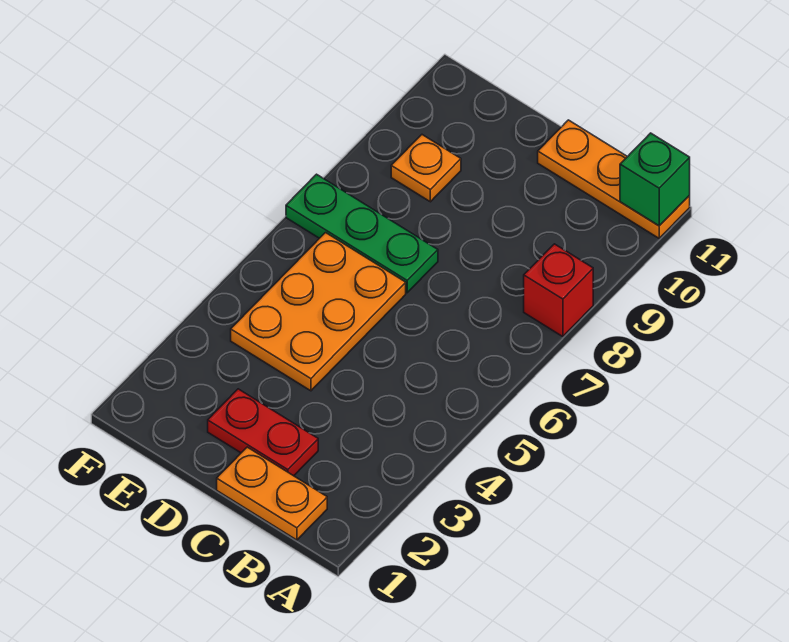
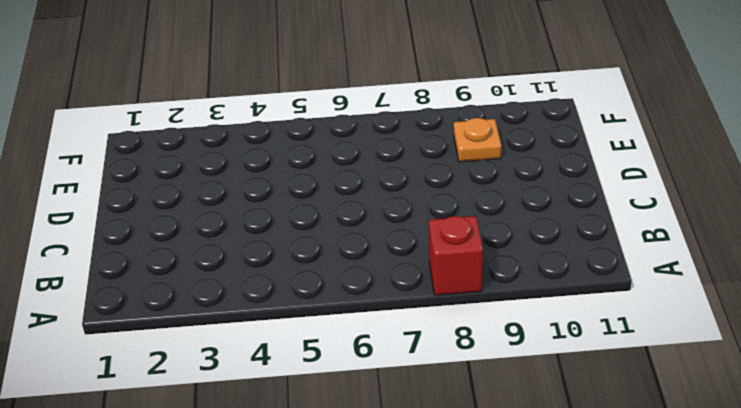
none -> orange 1x3 plate [538,120,690,238]
none -> orange 1x2 plate [217,447,327,540]

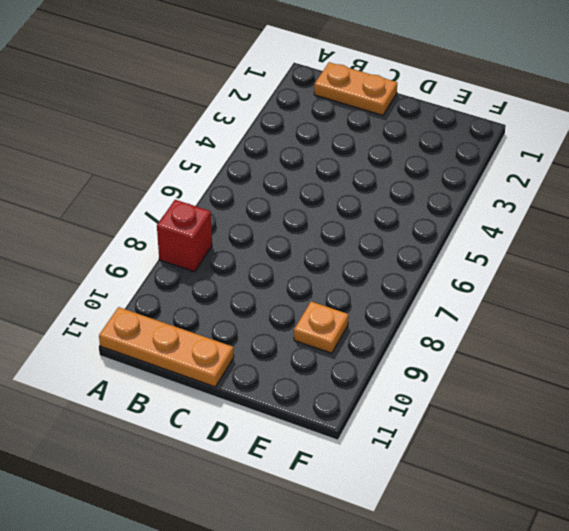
none -> red 1x2 plate [208,389,318,476]
none -> orange 2x3 plate [231,233,406,391]

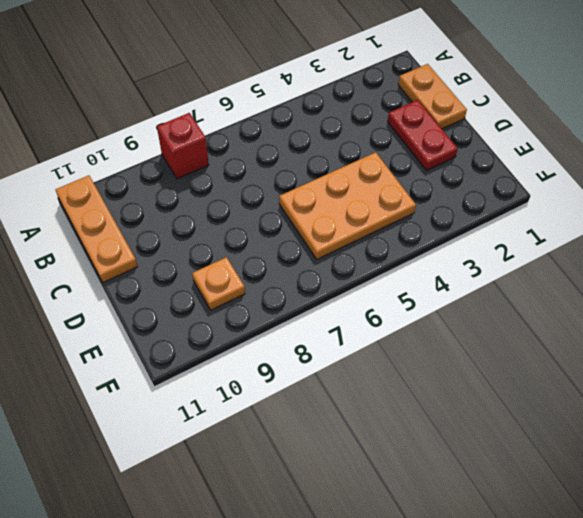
none -> green 1x3 plate [286,174,438,293]
none -> green 1x1 brick [620,133,690,226]

